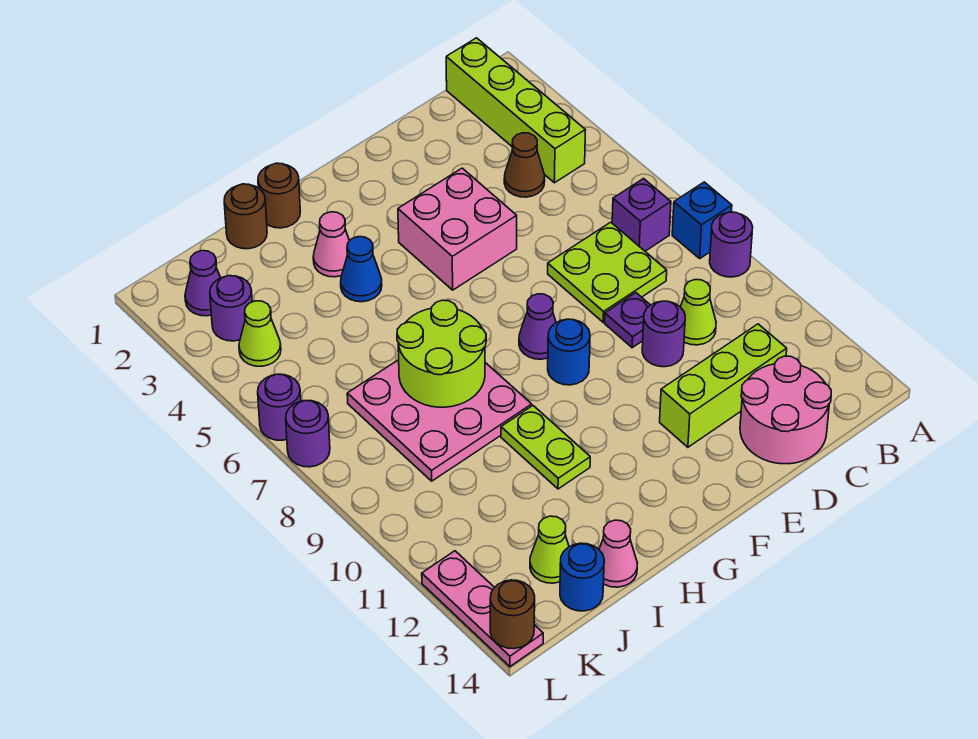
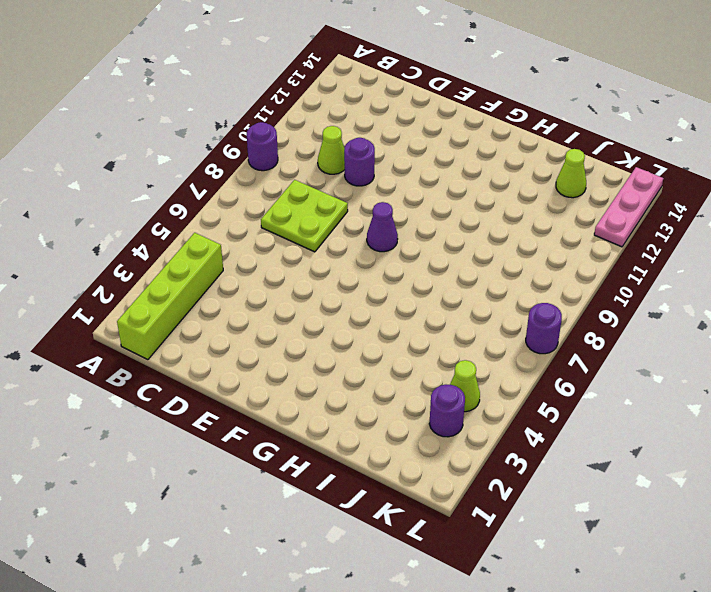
none -> blue 1x1 brick [672,182,732,258]
none -> purple 1x1 brick [612,179,671,251]
none -> brown 1x1 cone [504,133,545,197]
none -> lime 1x3 brick [660,324,787,447]

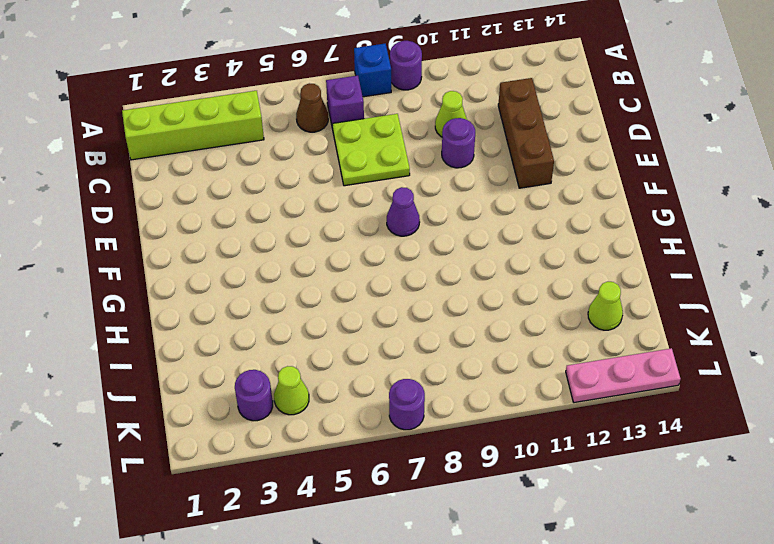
brown 1x1 cone [296,83,328,132] -> brown 1x1 cone moved to [504,133,545,197]
brown 1x3 brick [498,78,554,188] -> lime 1x3 brick [660,324,787,447]
none -> pink 2x2 round brick [740,356,831,464]
none -> purple 1x1 plate [605,293,650,348]
none -> pink 2x2 brick [398,168,517,290]
none -> blue 1x1 round brick [548,319,590,385]

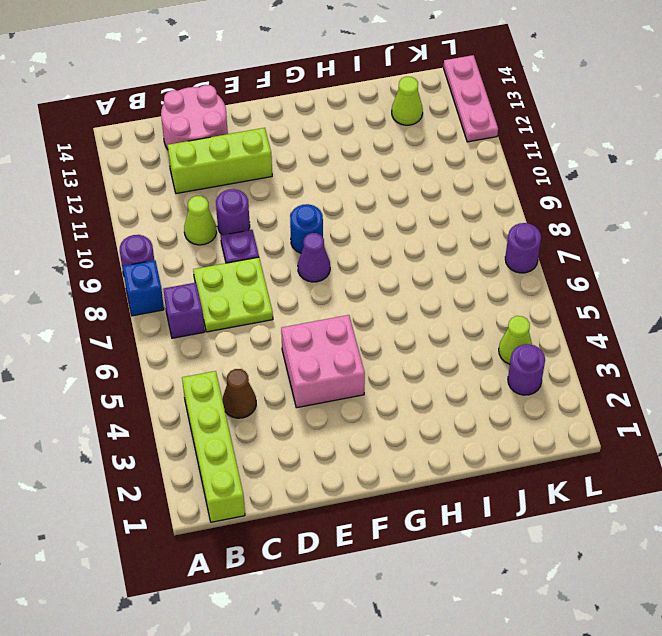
none -> brown 1x1 round brick [258,163,300,228]
none -> pink 1x1 cone [313,212,349,277]
none -> blue 1x1 cone [341,237,382,302]
none -> pink 3x3 plate [347,360,532,481]

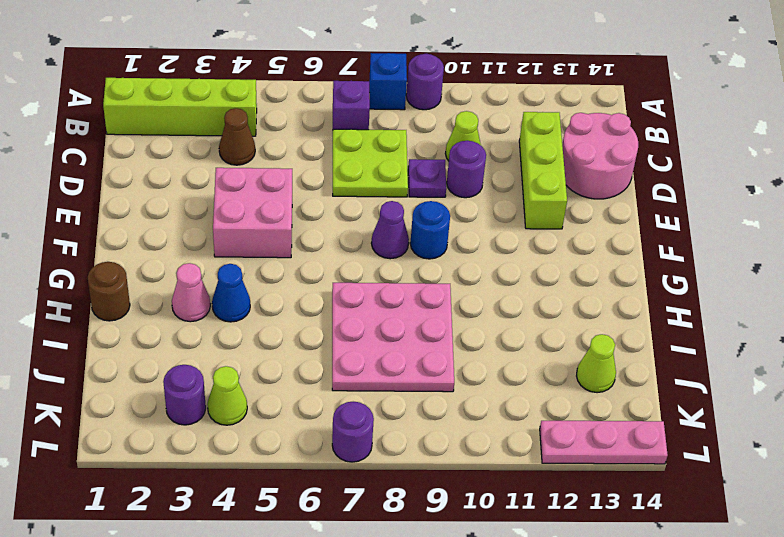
none -> lime 1x2 plate [501,406,590,489]
none -> brown 1x1 round brick [224,184,267,249]
none -> pink 1x1 cone [599,520,637,587]
none -> blue 1x1 round brick [560,543,604,611]

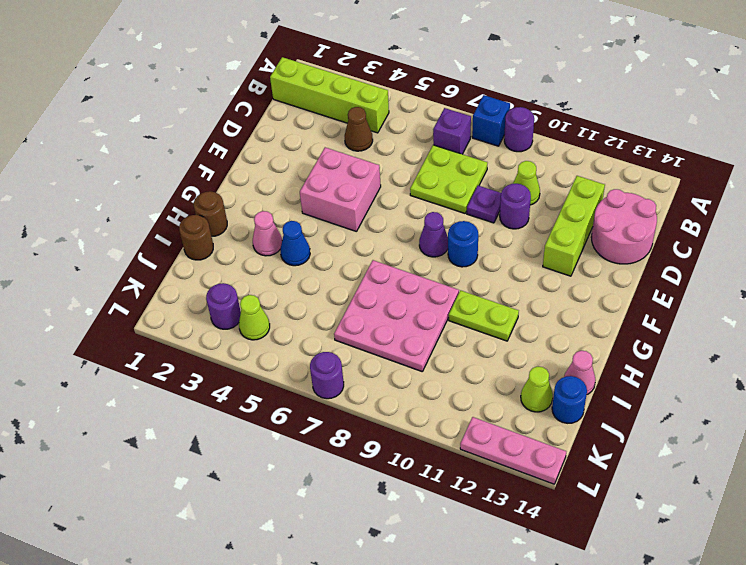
none -> purple 1x1 cone [185,251,221,316]
none -> purple 1x1 round brick [258,374,301,440]
none -> lime 2x2 round brick [397,300,486,407]
none -> brown 1x1 round brick [490,580,535,649]

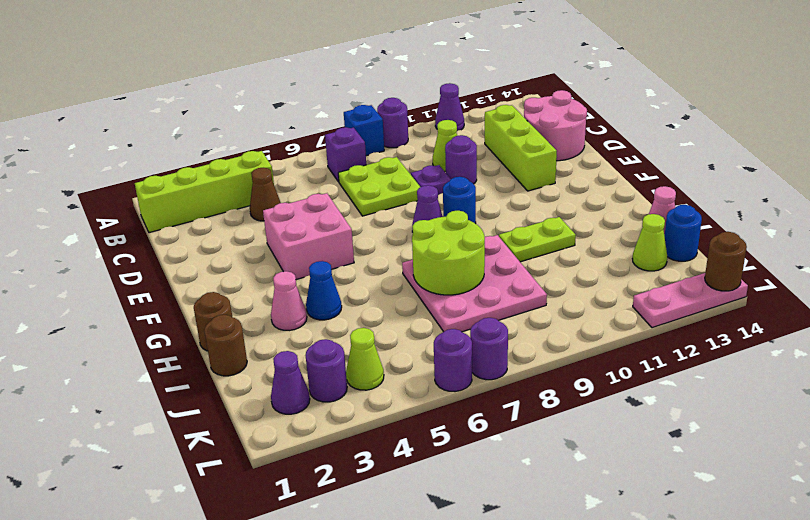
purple 1x1 cone [435,83,464,131] -> none

